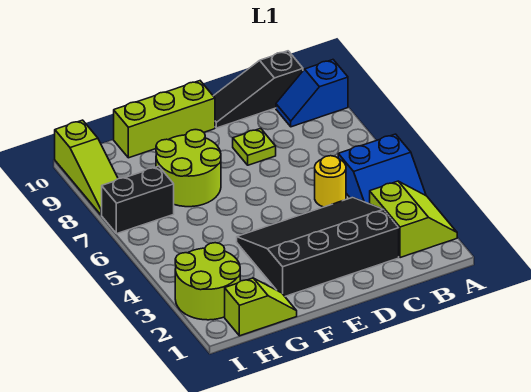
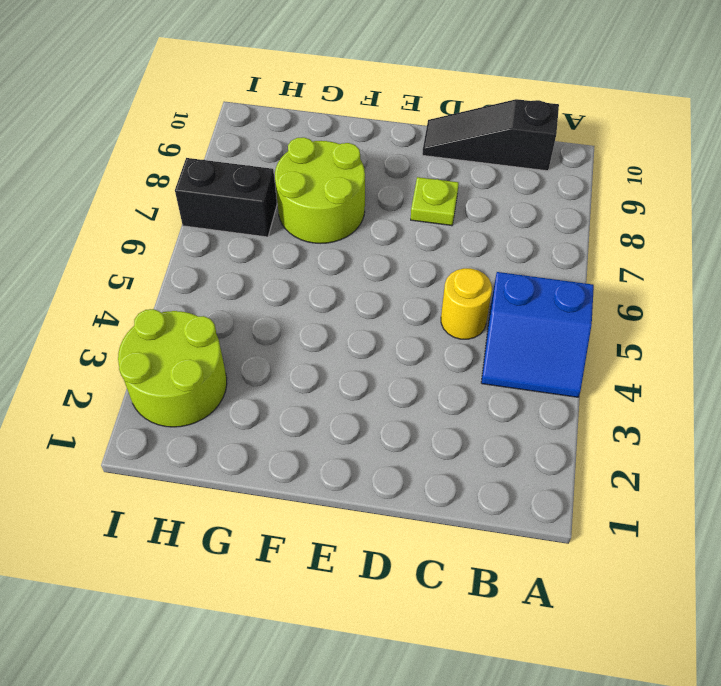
none -> lime 2x2 slope [370,181,457,258]
none -> blue 1x2 slope [276,60,348,127]
none -> black 3x4 slope [237,198,399,296]

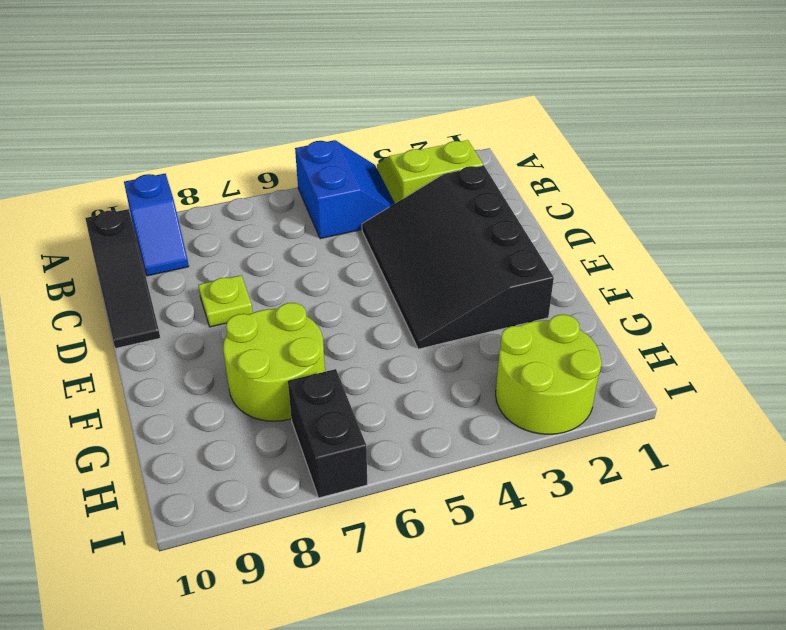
none -> yellow 1x1 round brick [315,156,346,207]
none -> lime 1x3 brick [114,81,215,158]
none -> lime 1x2 slope [225,278,297,336]

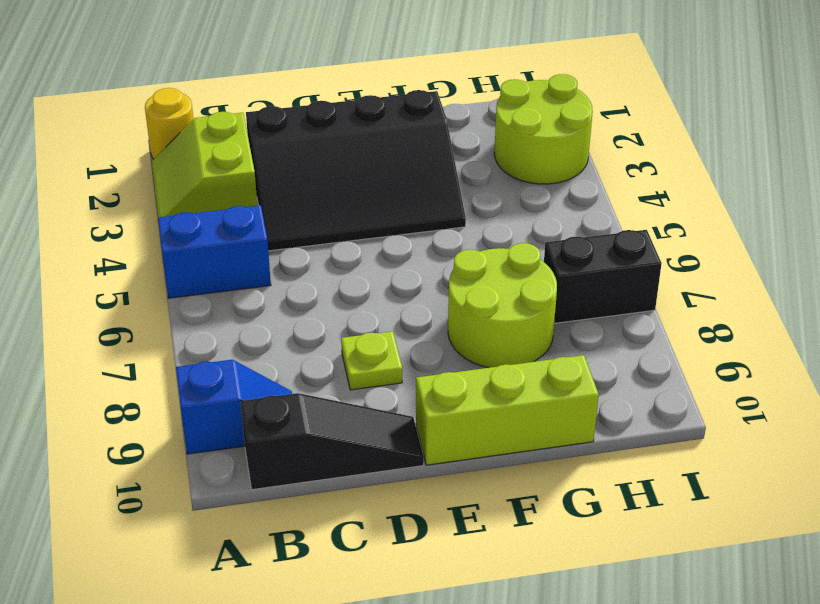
yellow 1x1 round brick [145,88,193,159] -> yellow 1x1 round brick moved to [315,156,346,207]
none -> lime 1x2 slope [225,278,297,336]
none -> lime 1x3 slope [55,120,118,215]

